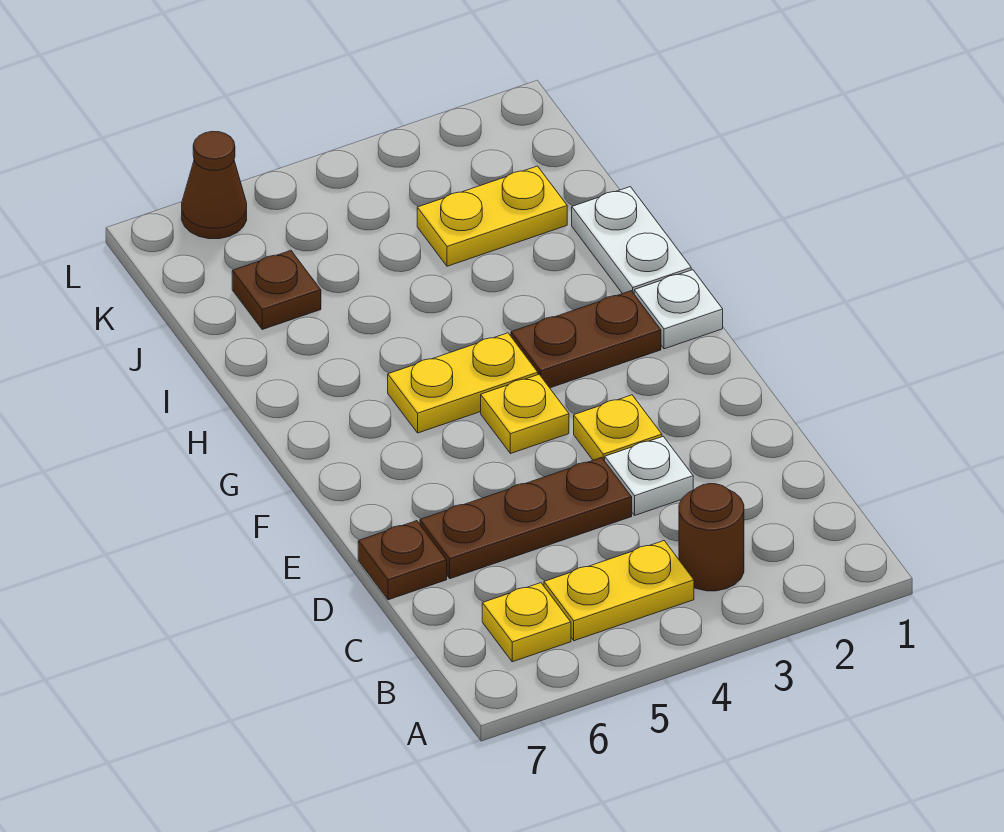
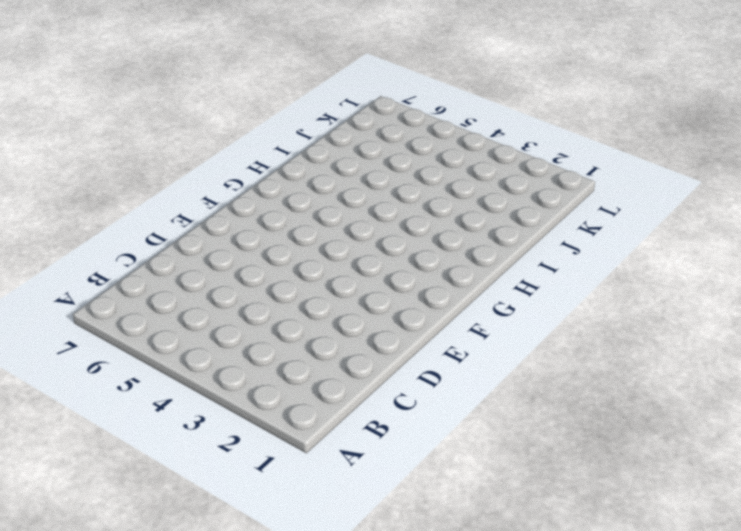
none -> brown 1x1 round brick [679,484,744,591]
none -> yellow 1x2 plate [544,541,694,641]
none -> yellow 1x1 plate [482,583,571,662]

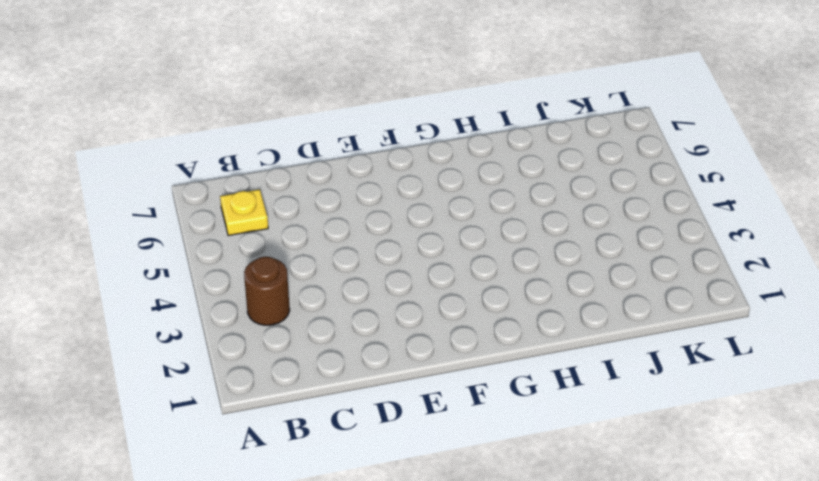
none -> yellow 1x2 plate [544,541,694,641]
none -> white 1x1 plate [605,436,693,515]
none -> brown 1x3 plate [420,457,632,579]

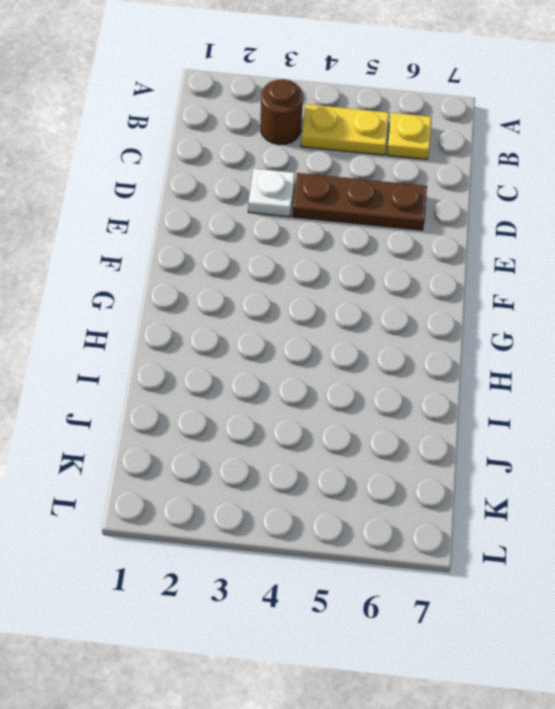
none -> brown 1x1 plate [358,521,447,600]
none -> yellow 1x1 plate [574,395,662,461]
none -> yellow 1x1 plate [481,375,569,454]

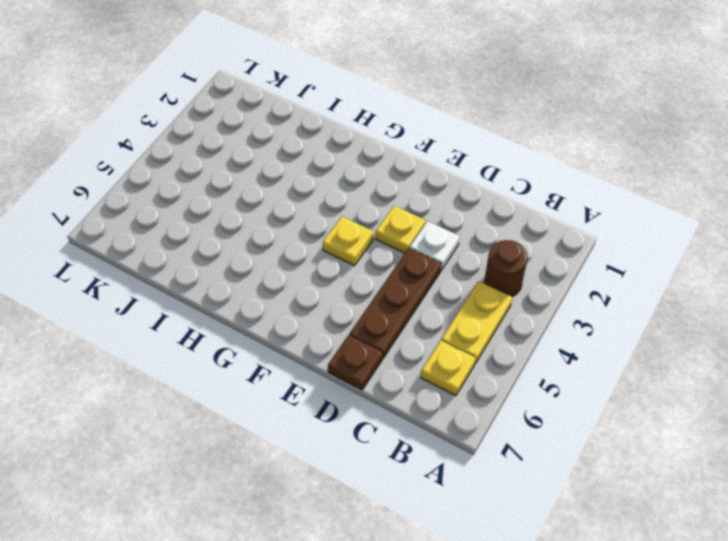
none -> white 1x1 plate [634,270,723,349]
none -> brown 1x2 plate [511,291,661,388]
none -> yellow 1x2 plate [388,333,538,433]

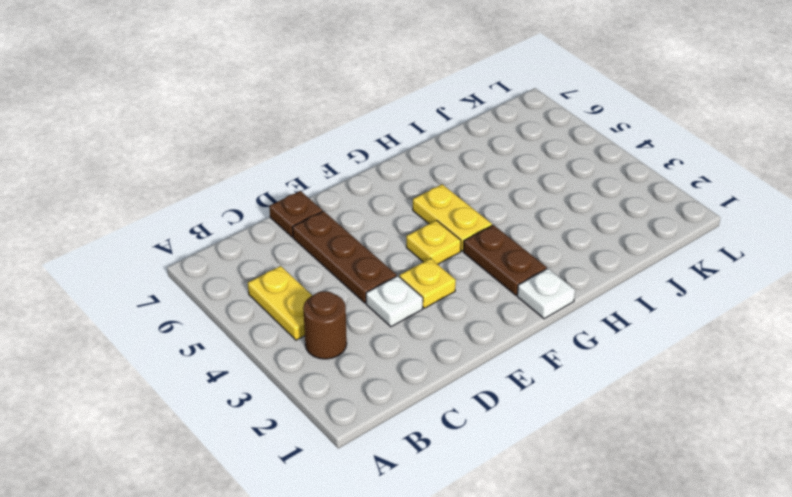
none -> yellow 1x1 plate [482,583,571,662]
none -> white 1x2 plate [572,187,691,294]
none -> yellow 1x2 plate [417,166,567,266]

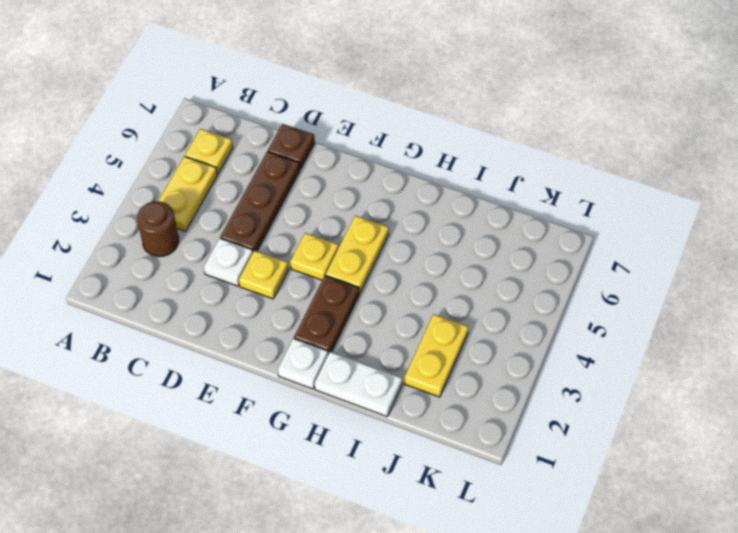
none -> brown 1x1 plate [232,250,321,329]
none -> brown 1x1 cone [182,131,247,239]

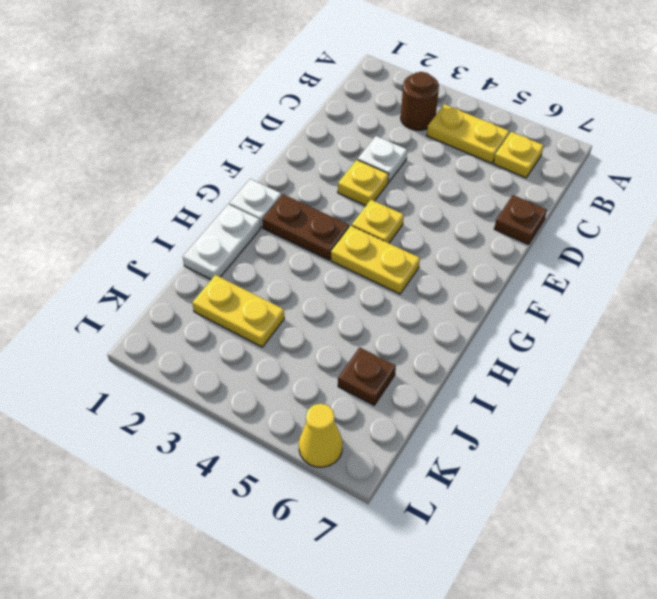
yellow 1x1 cone [299,404,342,467] -> brown 1x1 cone [182,131,247,239]
none -> brown 1x3 plate [420,457,632,579]

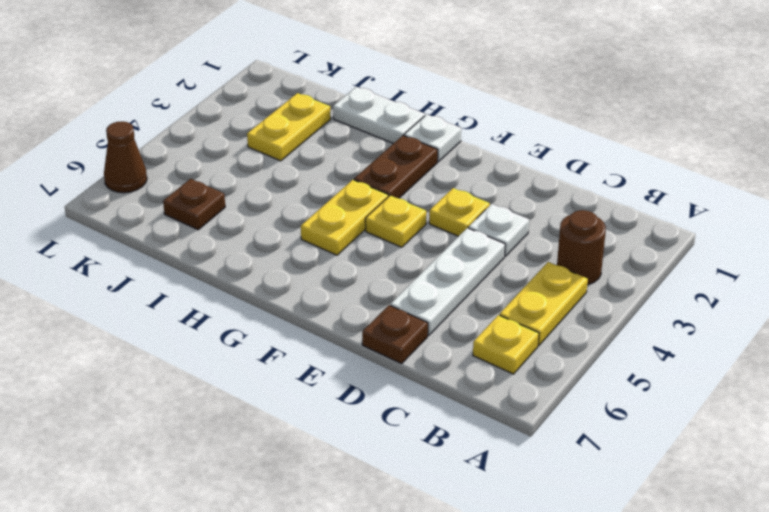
white 1x3 plate [390,228,505,335] -> brown 1x3 plate [420,457,632,579]

